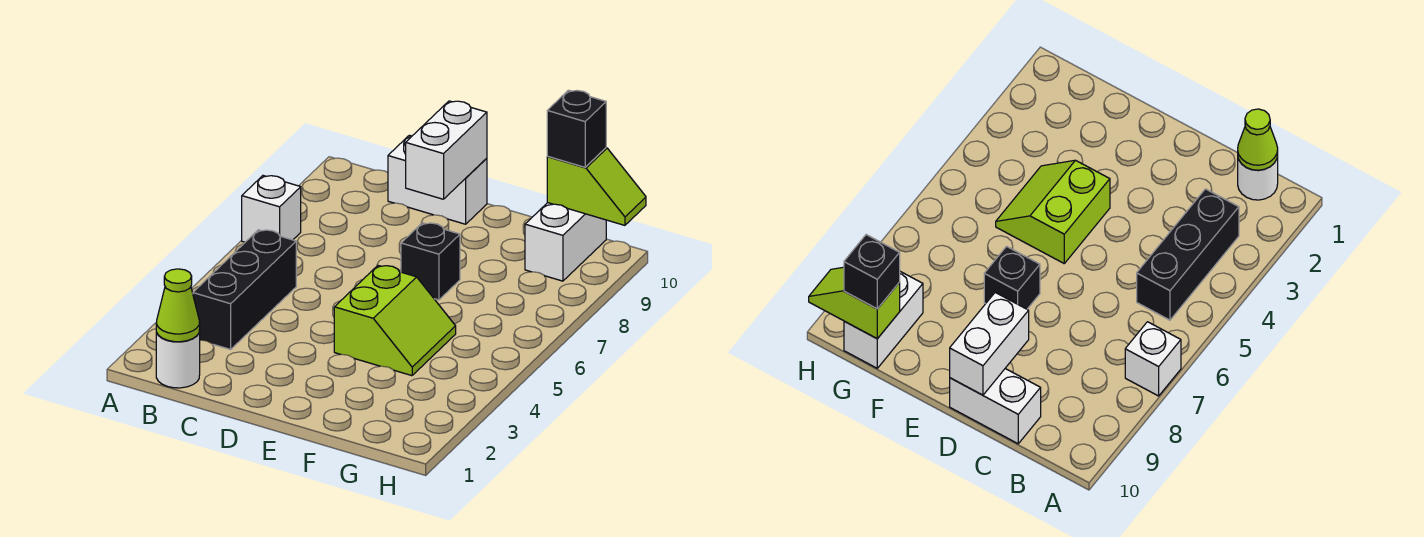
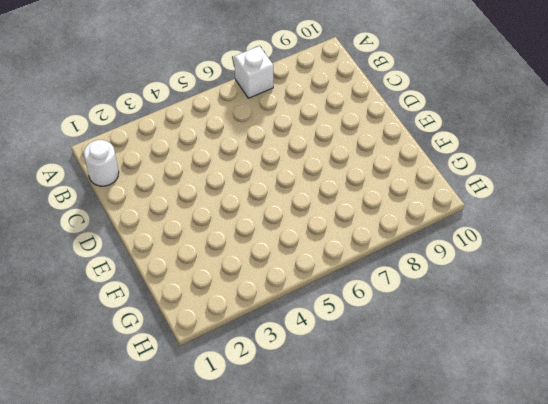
none -> black 1x3 brick [193,230,296,349]
none -> white 1x2 brick [388,135,487,224]

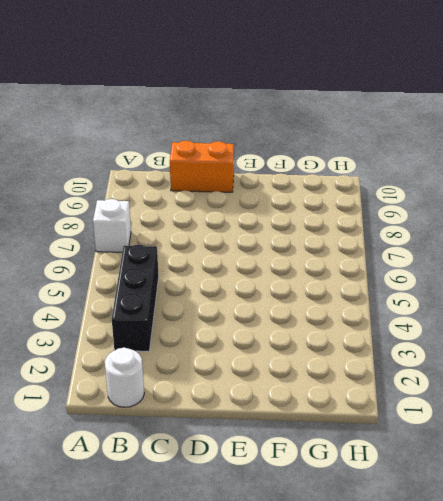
orange 1x2 brick [170,141,234,192] -> white 1x2 brick [388,135,487,224]
none -> lime 2x2 slope [334,266,456,376]
none -> black 1x1 brick [401,223,460,300]

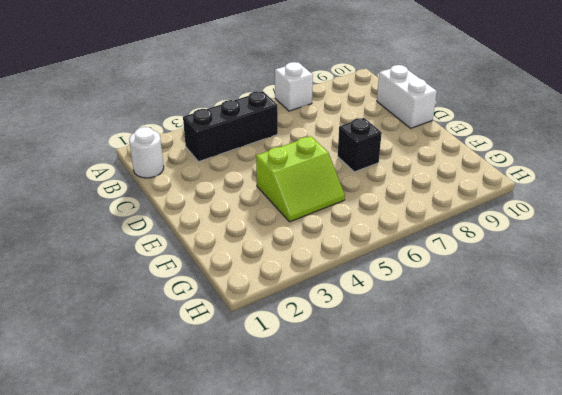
none -> white 1x2 brick [525,203,606,281]
none -> lime 1x1 cone [156,269,200,342]

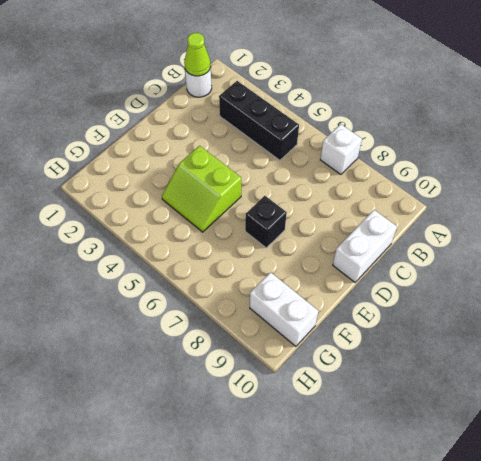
none -> white 1x2 brick [406,101,487,199]
none -> lime 1x2 slope [547,148,646,225]

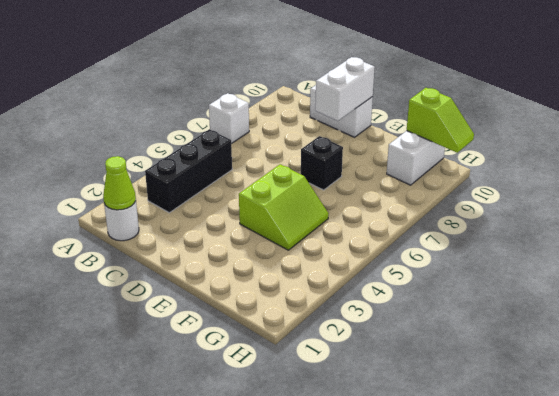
none -> black 1x1 brick [547,90,606,167]

